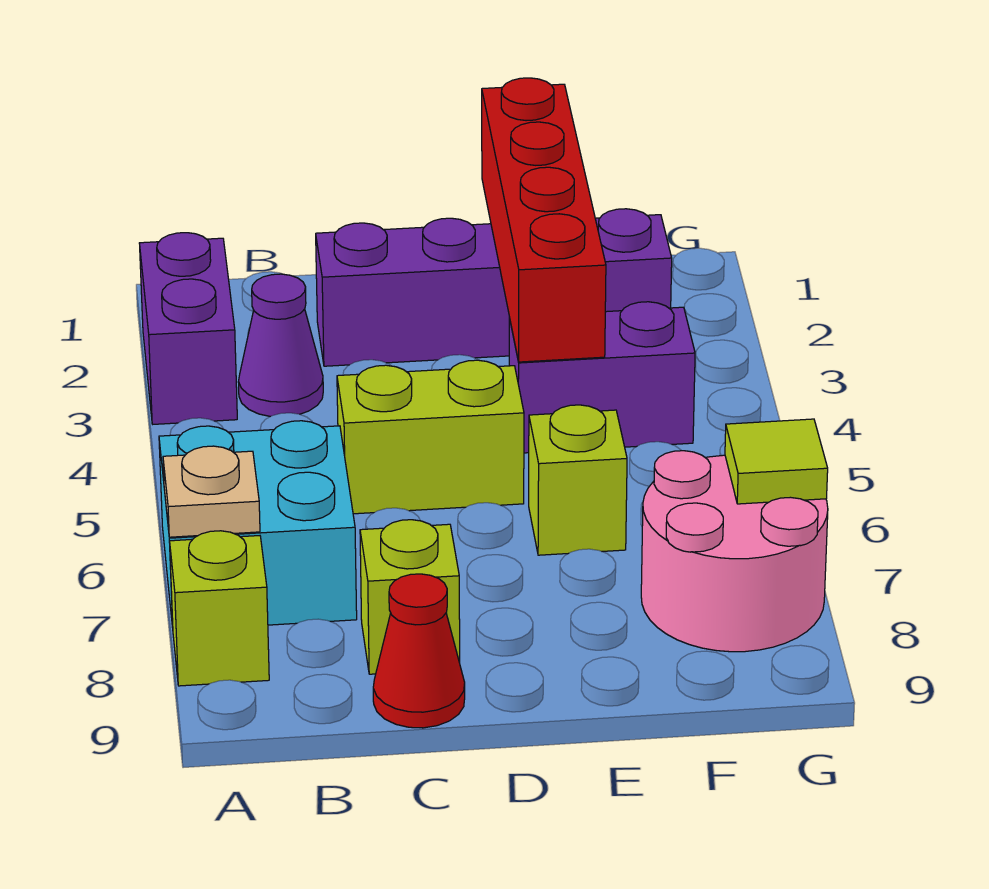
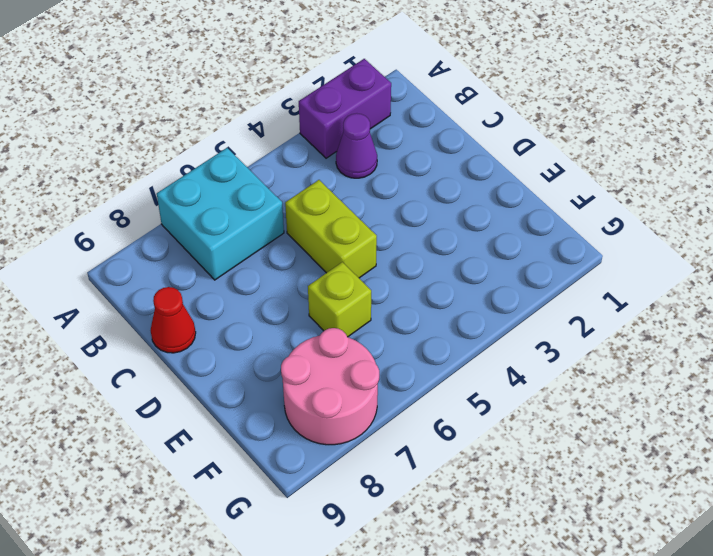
none -> lime 1x1 brick [170,531,269,686]
none -> purple 1x4 brick [316,209,672,366]
none -> lime 1x1 brick [360,520,460,674]

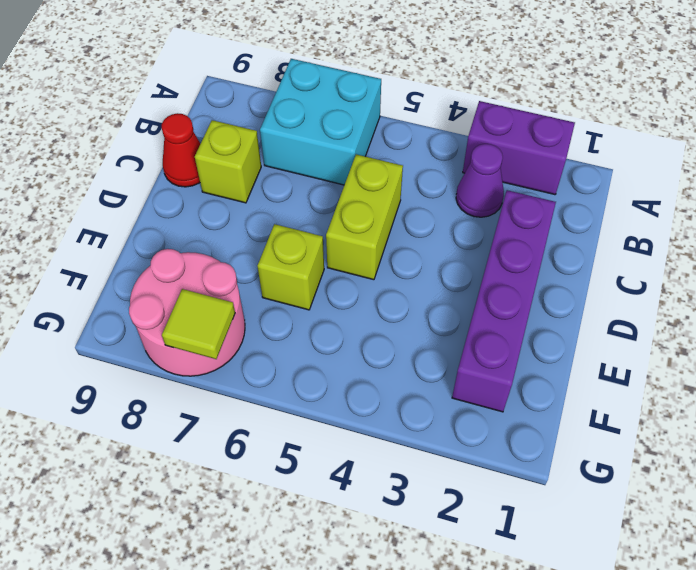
none -> lime 1x1 brick [170,531,269,686]
none -> purple 1x2 brick [509,302,695,453]
none -> tan 1x1 plate [163,446,260,537]

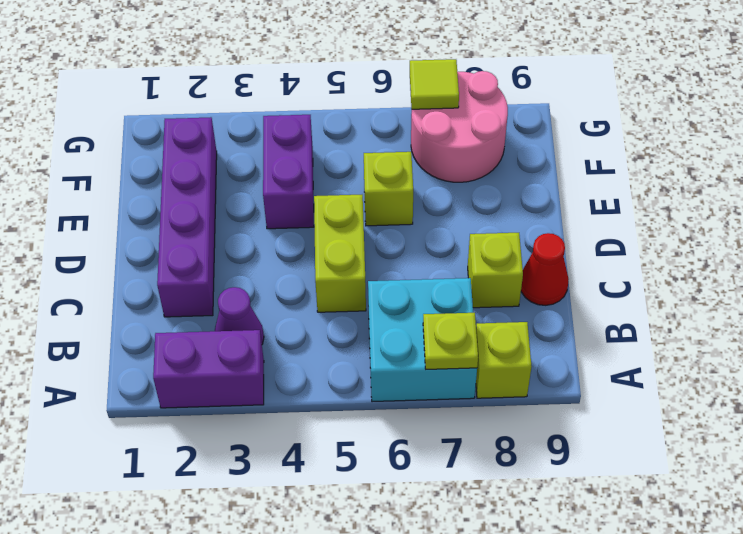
lime 1x1 plate [423,313,478,369] -> tan 1x1 plate [163,446,260,537]
none -> red 1x4 brick [482,78,606,362]

